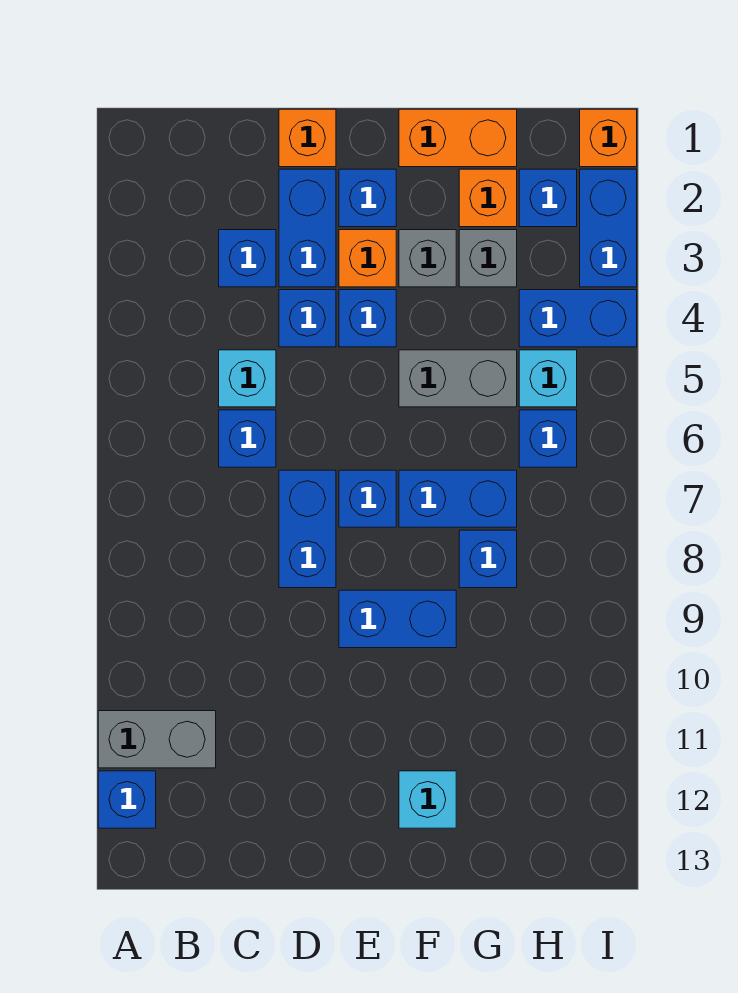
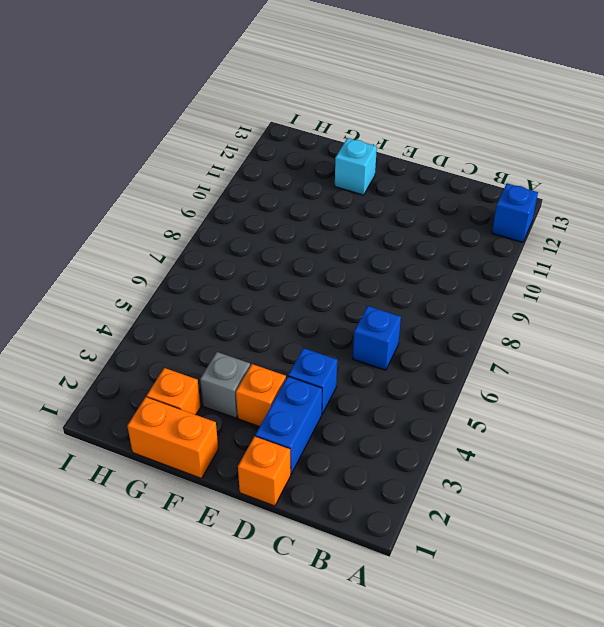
none -> grey 1x2 brick [98,711,216,768]
none -> blue 1x1 brick [219,230,276,287]
none -> cyan 1x1 brick [219,350,276,407]

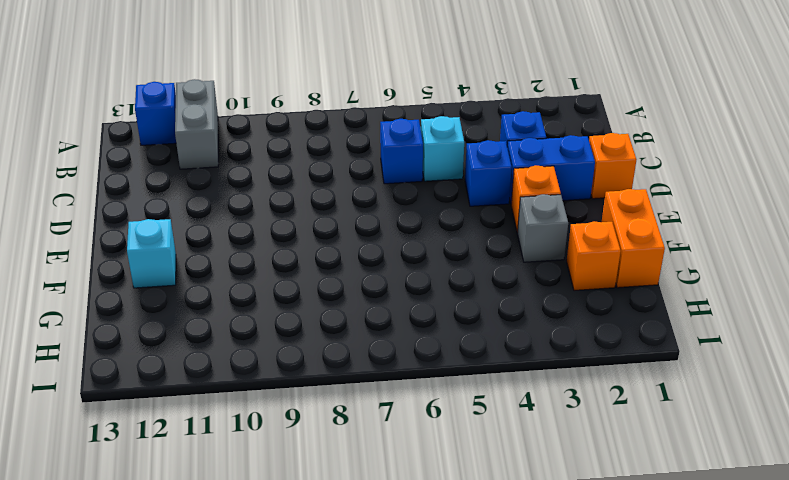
none -> blue 1x2 brick [279,470,336,588]
none -> blue 1x1 brick [339,169,396,227]
none -> blue 1x1 brick [339,290,396,347]

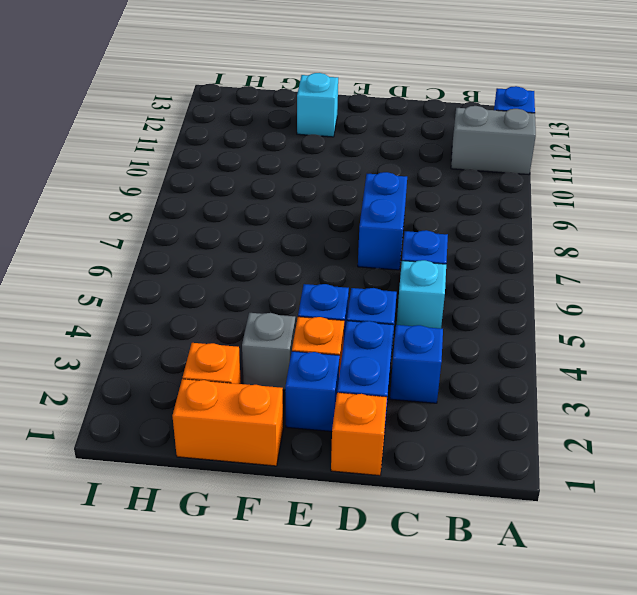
none -> blue 1x1 brick [339,470,396,527]
none -> blue 1x2 brick [339,590,456,648]
none -> grey 1x2 brick [399,350,517,407]

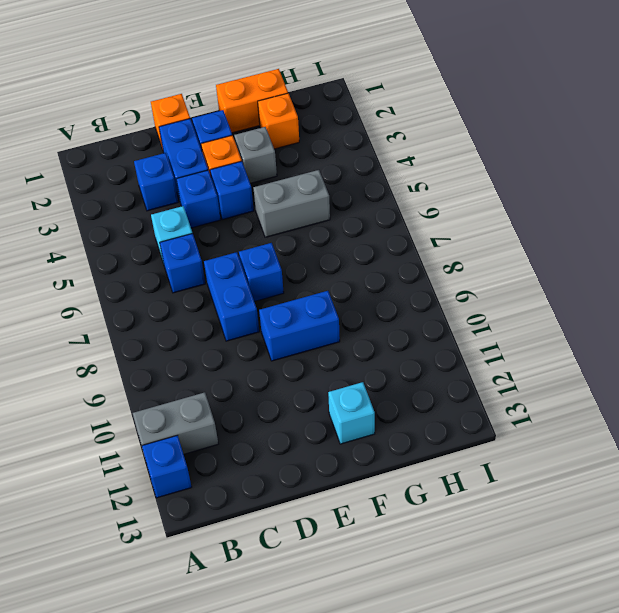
none -> blue 1x2 brick [399,470,517,527]
none -> grey 1x1 brick [459,230,517,287]
none -> blue 1x1 brick [459,530,517,588]

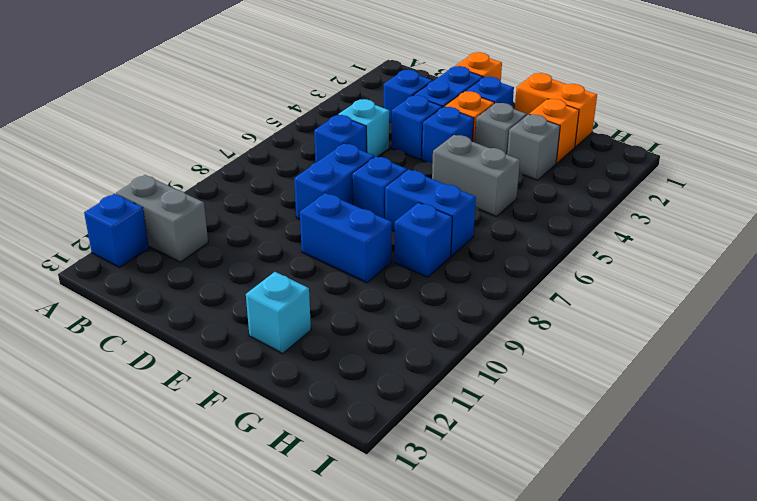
none -> blue 1x1 brick [519,169,577,227]
none -> blue 1x2 brick [519,290,637,347]
none -> cyan 1x1 brick [519,350,577,407]

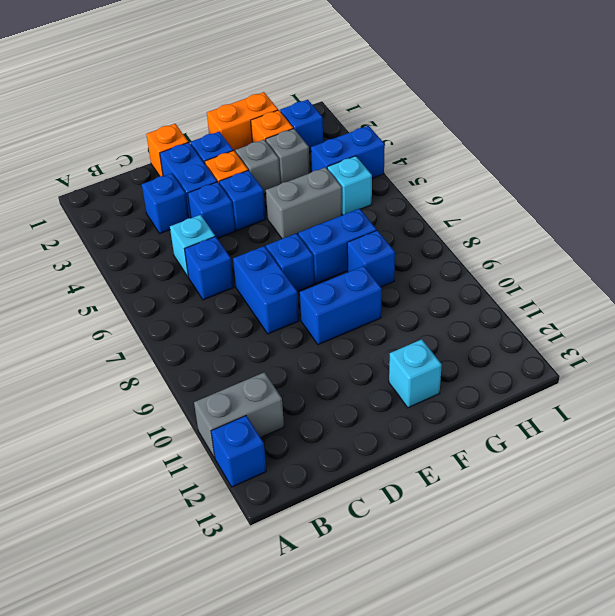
none -> blue 1x1 brick [519,410,577,467]
none -> orange 1x1 brick [580,109,637,167]
none -> blue 1x2 brick [580,169,637,287]

